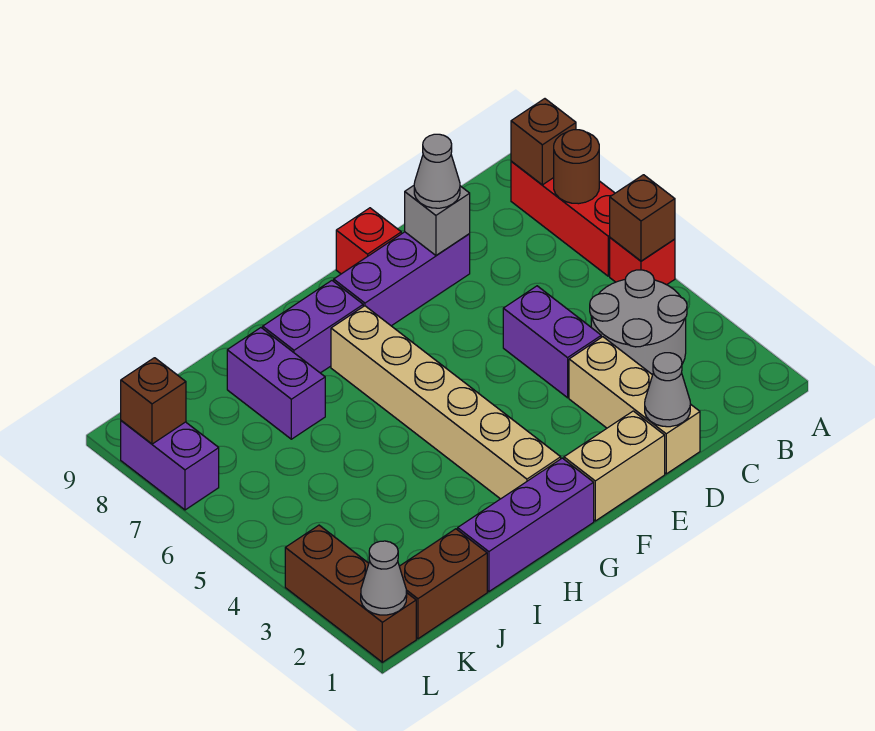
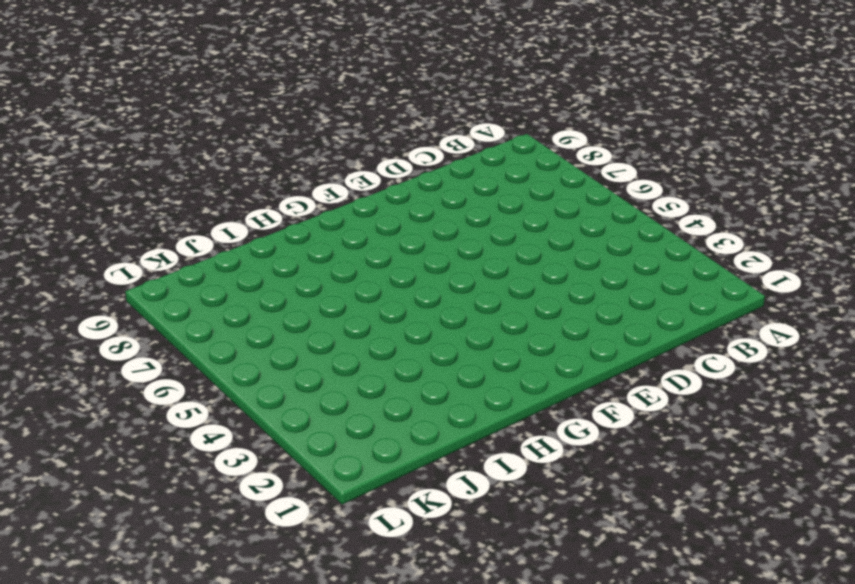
none -> red 1x1 brick [610,238,675,285]
none -> red 1x3 brick [511,161,615,276]
none -> grey 2x2 round brick [590,270,687,375]

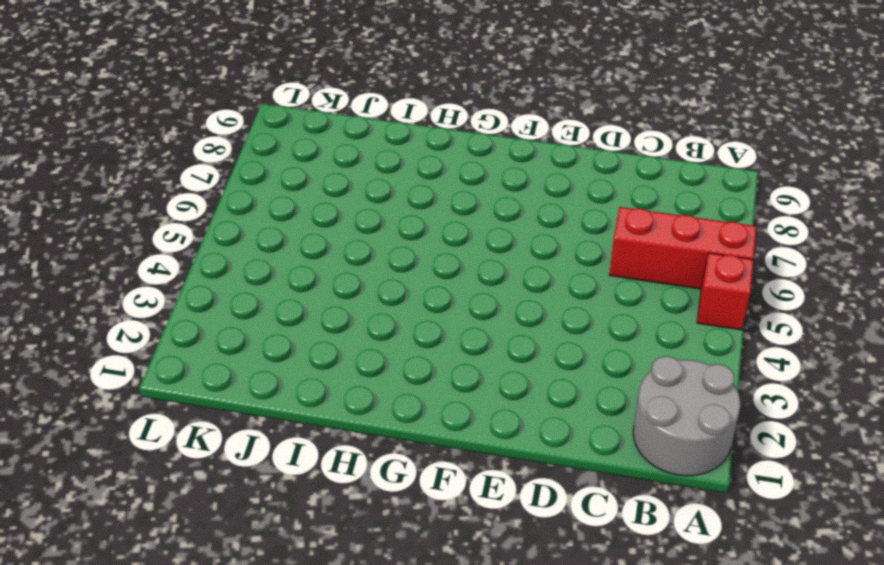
grey 2x2 round brick [633,356,740,476] -> grey 2x2 round brick moved to [590,270,687,375]
red 1x3 brick [609,207,757,289] -> red 1x3 brick turned to [511,161,615,276]
none -> tan 1x3 brick [569,337,700,474]
none -> purple 1x2 brick [503,286,601,398]
none -> purple 1x3 brick [334,232,470,326]

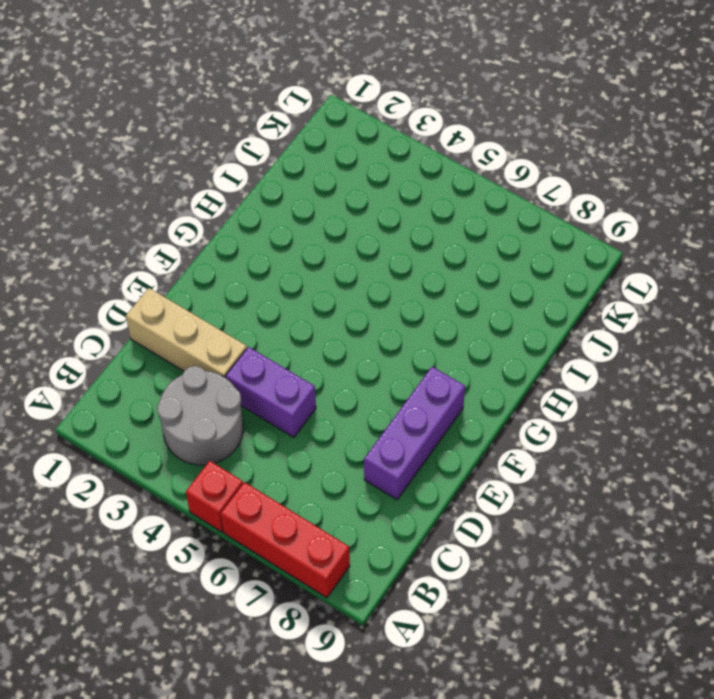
none -> tan 1x2 brick [564,411,665,521]
none -> red 1x1 brick [336,208,401,274]
none -> purple 1x3 brick [458,458,594,592]

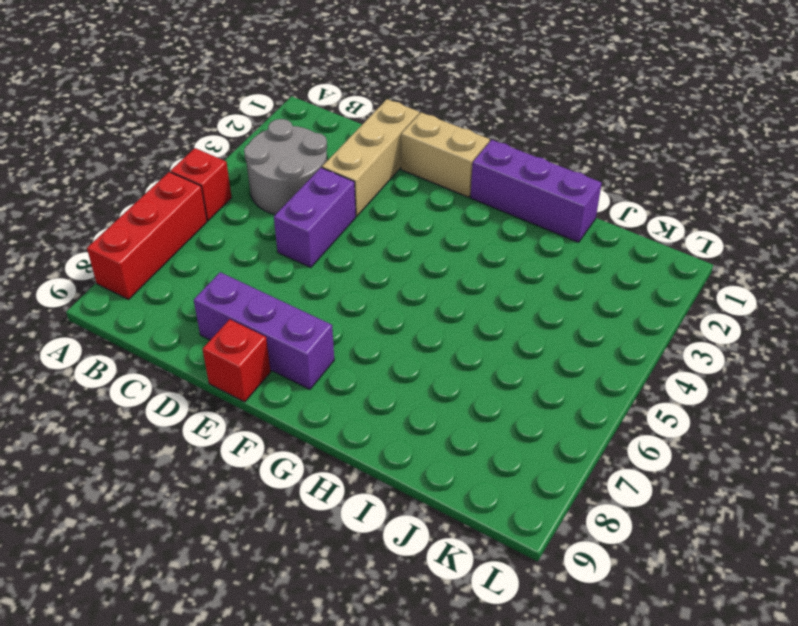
none -> tan 1x6 brick [331,306,561,499]
none -> purple 1x2 brick [263,281,363,373]
none -> purple 1x2 brick [227,328,325,439]

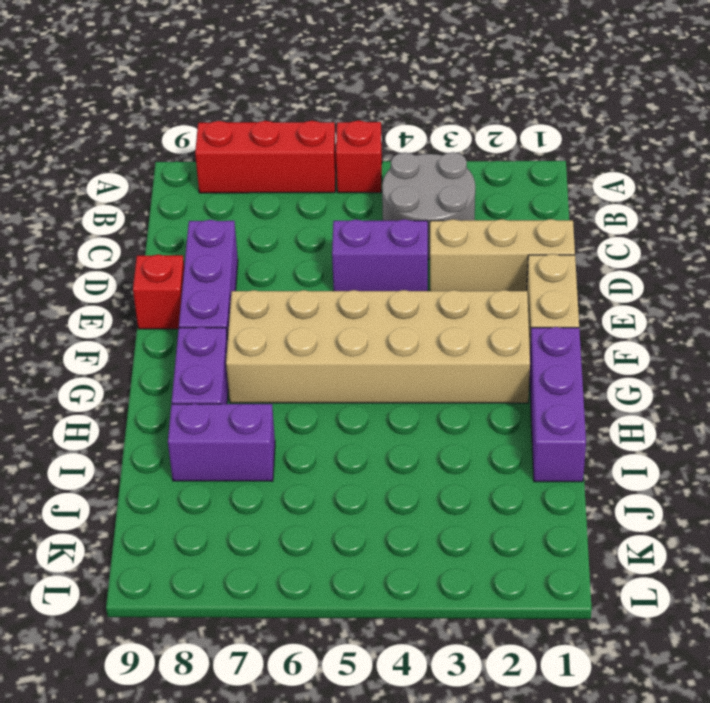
tan 2x6 brick [226,290,530,403] -> tan 1x6 brick [331,306,561,499]
none -> brown 1x2 brick [399,529,487,639]
none -> brown 1x3 brick [285,525,416,662]
none -> purple 1x2 brick [121,421,219,510]

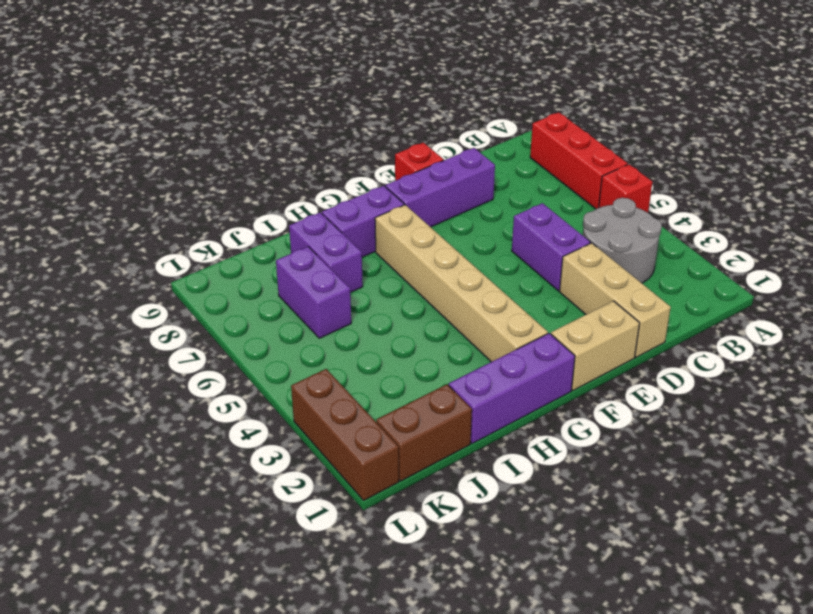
purple 1x2 brick [276,247,351,338] -> purple 1x2 brick moved to [121,421,219,510]
none -> brown 1x1 brick [610,175,675,261]
none -> brown 1x1 round brick [554,130,599,204]
none -> brown 1x1 brick [511,99,576,185]

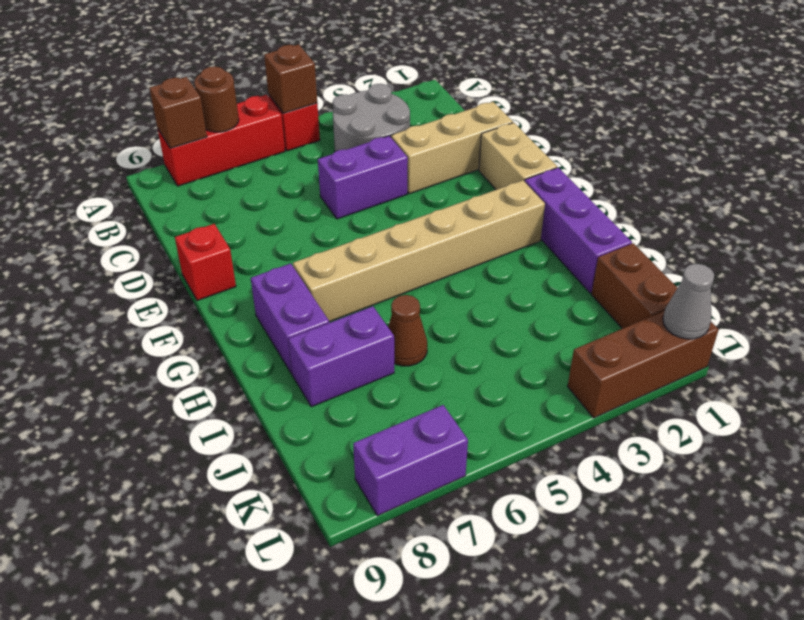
brown 1x1 cone [388,295,427,366] -> none
none -> purple 1x3 brick [334,232,470,326]
none -> grey 1x1 cone [645,353,690,427]
none -> grey 1x1 brick [405,186,470,255]

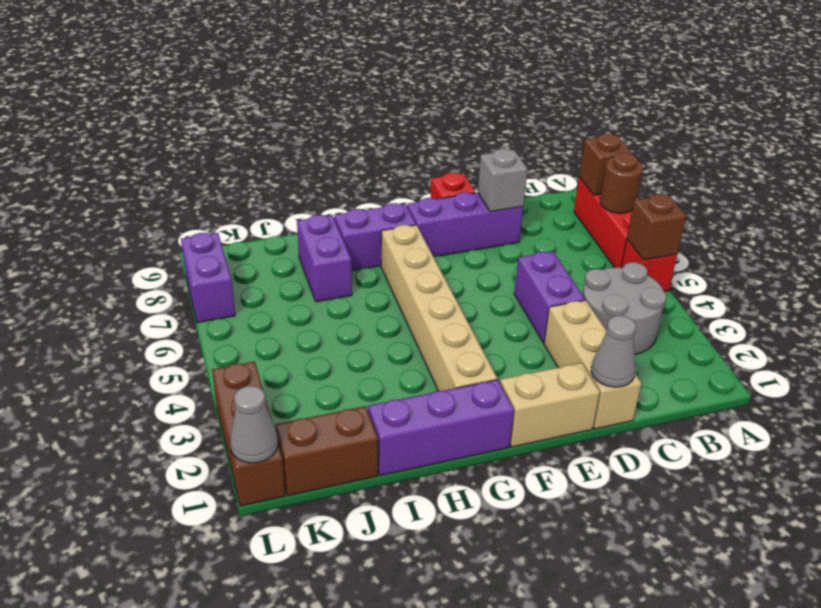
none -> brown 1x1 brick [121,358,186,444]
none -> grey 1x1 cone [414,134,460,208]

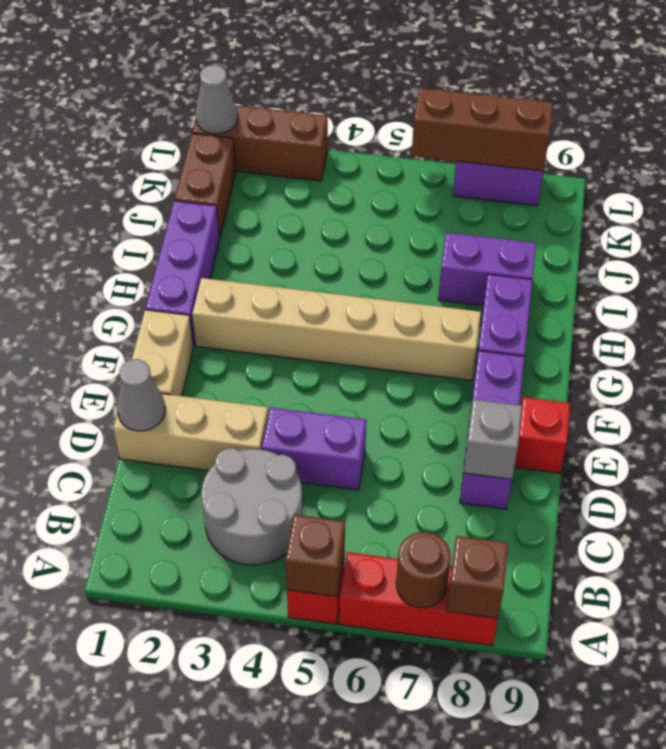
brown 1x3 brick [412,88,553,171] -> brown 1x1 brick [121,358,186,444]
none -> grey 1x1 cone [414,134,460,208]

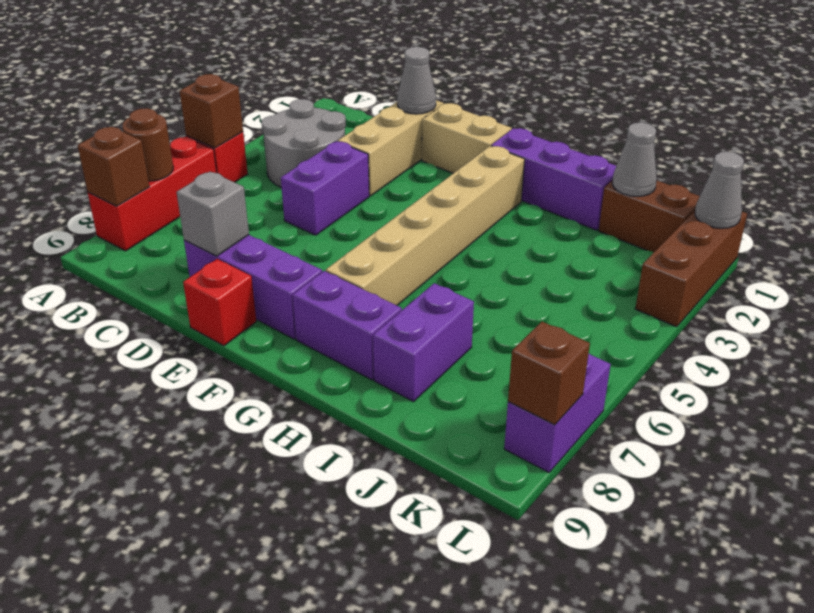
grey 1x1 cone [612,122,657,196] -> grey 1x1 cone moved to [414,134,460,208]

